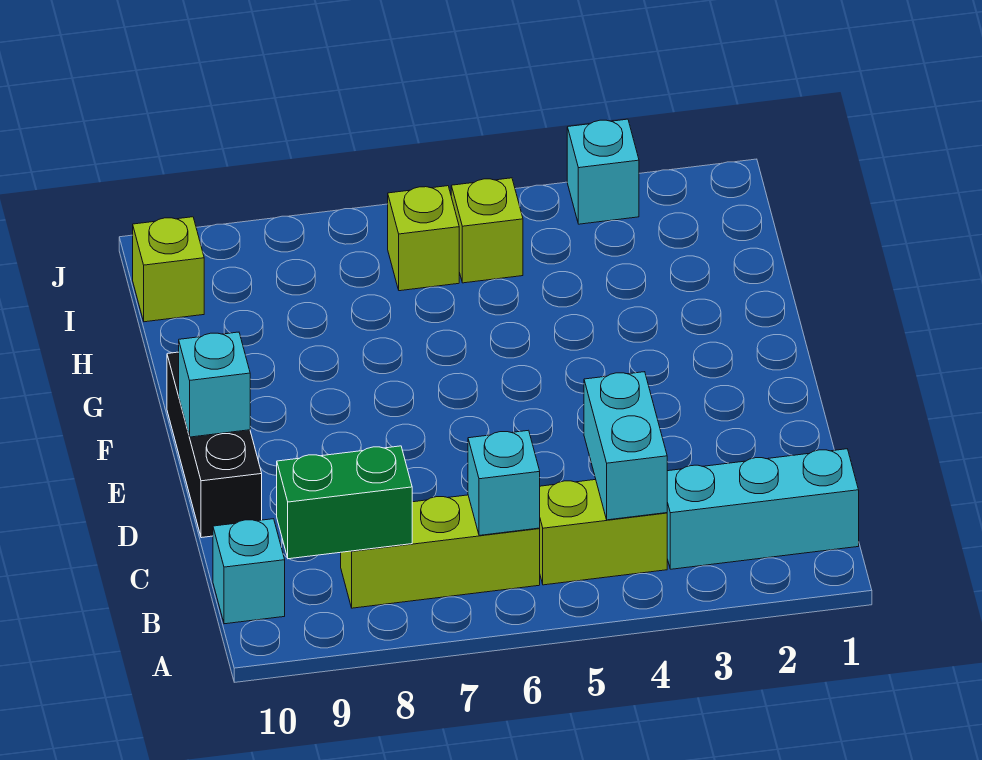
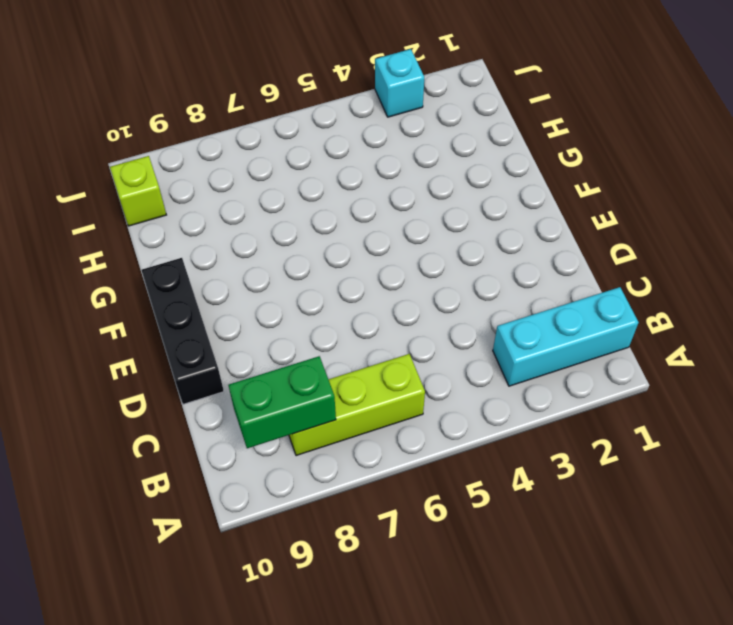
none -> lime 1x2 brick [539,480,667,585]
none -> cyan 1x1 brick [213,519,285,624]
none -> lime 1x1 brick [451,178,523,283]

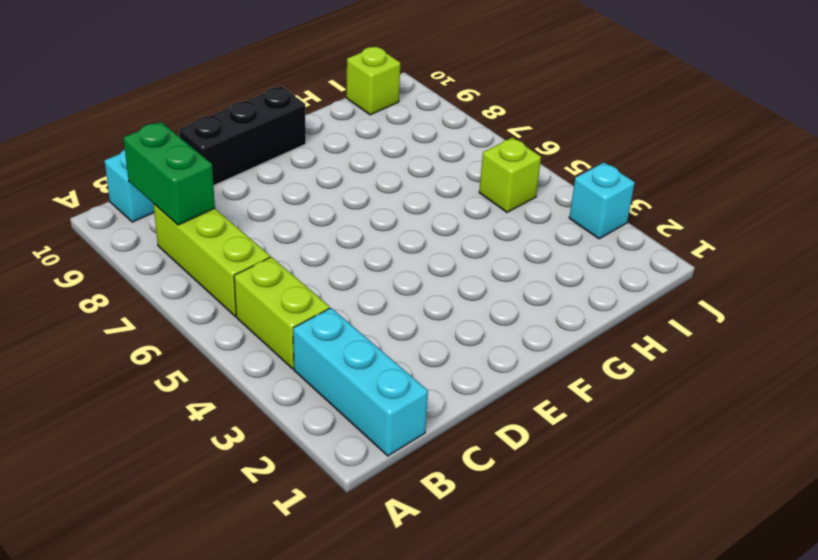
none -> lime 1x1 brick [388,186,459,291]
none -> cyan 1x2 brick [584,372,667,520]
none -> cyan 1x1 brick [468,430,540,535]

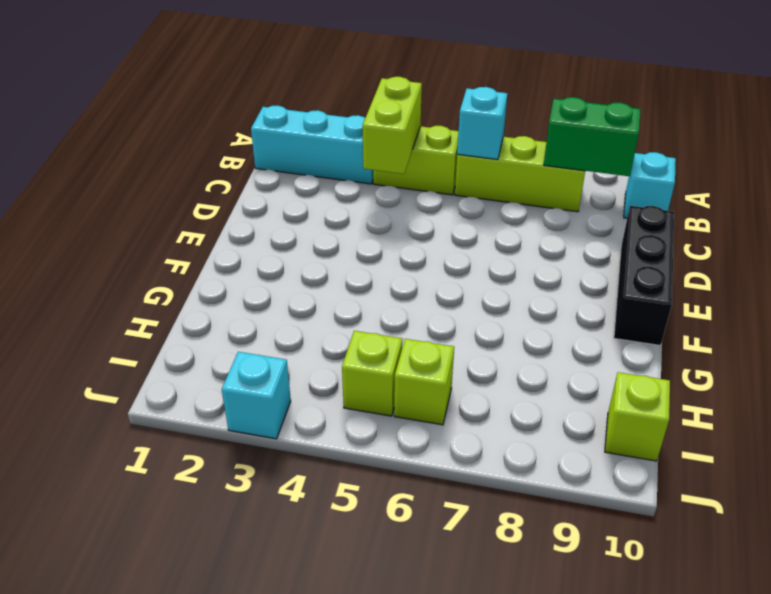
lime 1x2 brick [363,77,422,174] -> cyan 1x2 brick [584,372,667,520]
none -> cyan 1x1 brick [179,332,250,437]

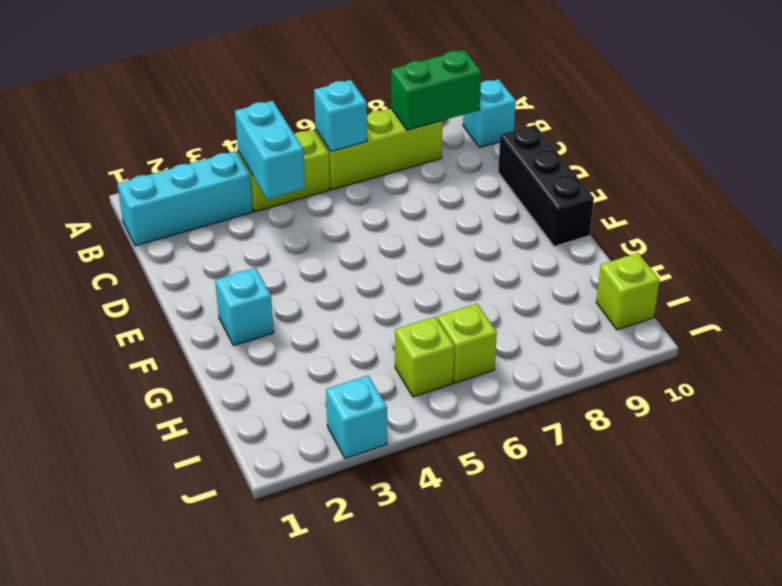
cyan 1x1 brick [215,268,274,345] -> cyan 1x1 brick moved to [179,332,250,437]

